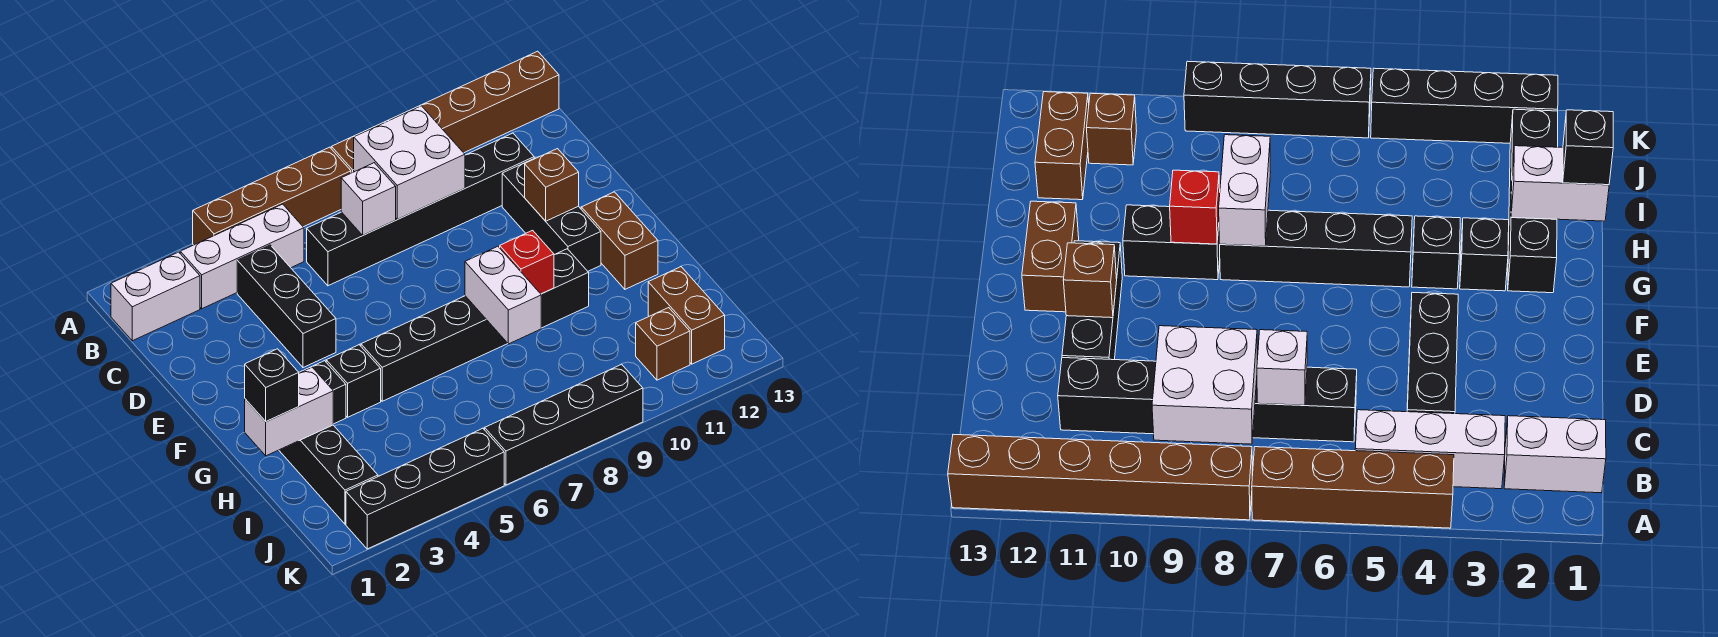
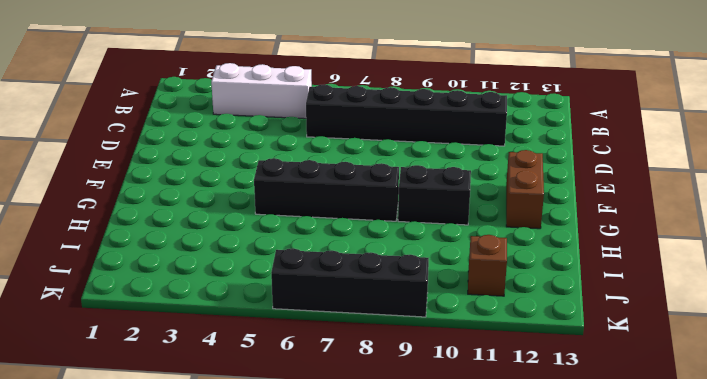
none -> brown 1x4 brick [193,147,351,245]
none -> brown 1x6 brick [331,51,559,173]
none -> white 1x2 brick [111,252,200,341]

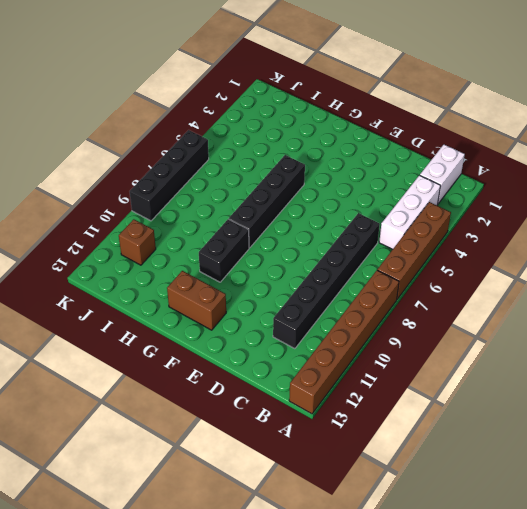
none -> black 1x3 brick [237,245,336,368]
none -> black 1x3 brick [502,158,601,271]
none -> black 1x4 brick [279,425,378,524]

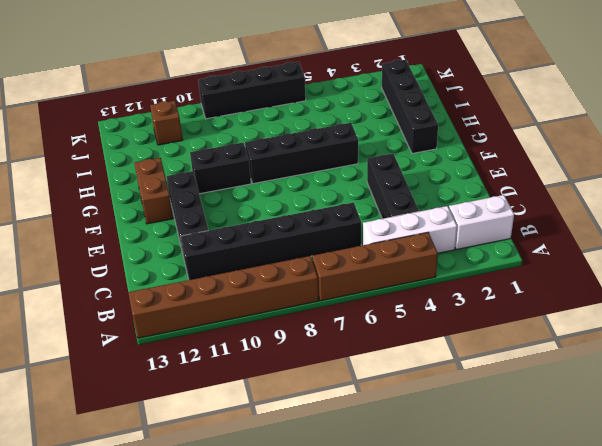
none -> black 1x1 brick [299,361,346,424]
none -> black 1x1 brick [326,345,381,417]
none -> brown 1x2 brick [648,267,725,364]

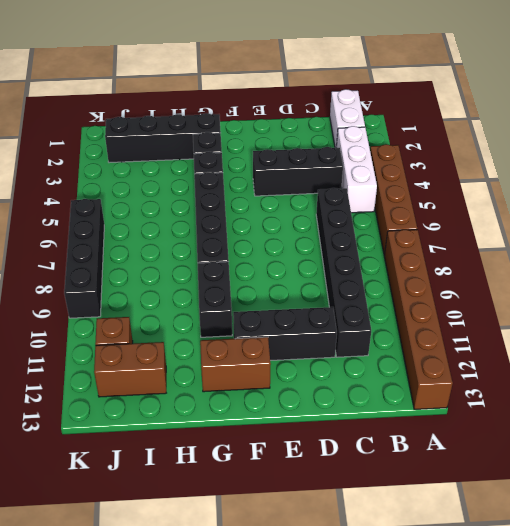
none -> black 1x4 brick [346,429,504,549]
none -> white 2x2 brick [354,106,465,219]
none -> white 1x1 brick [341,163,396,235]

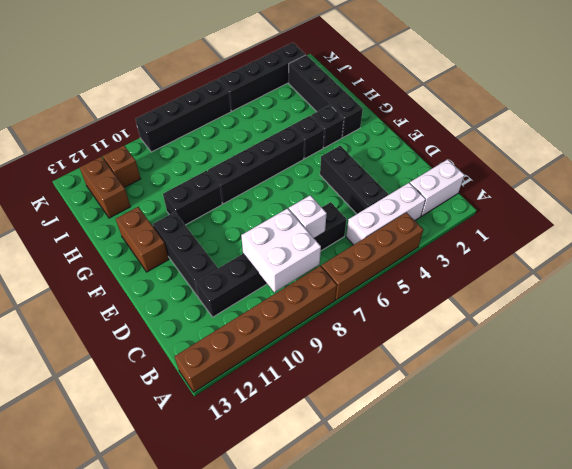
none -> brown 1x1 brick [525,149,579,221]
none -> white 1x2 brick [465,246,541,344]
none -> red 1x1 brick [500,230,554,294]

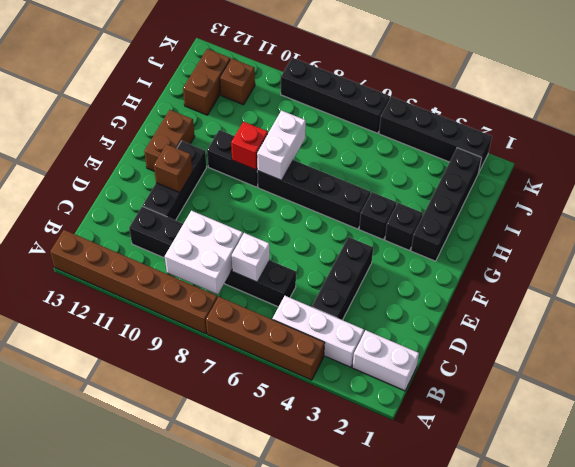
none -> white 1x2 brick [245,367,333,456]
none -> black 1x1 brick [245,349,299,422]

